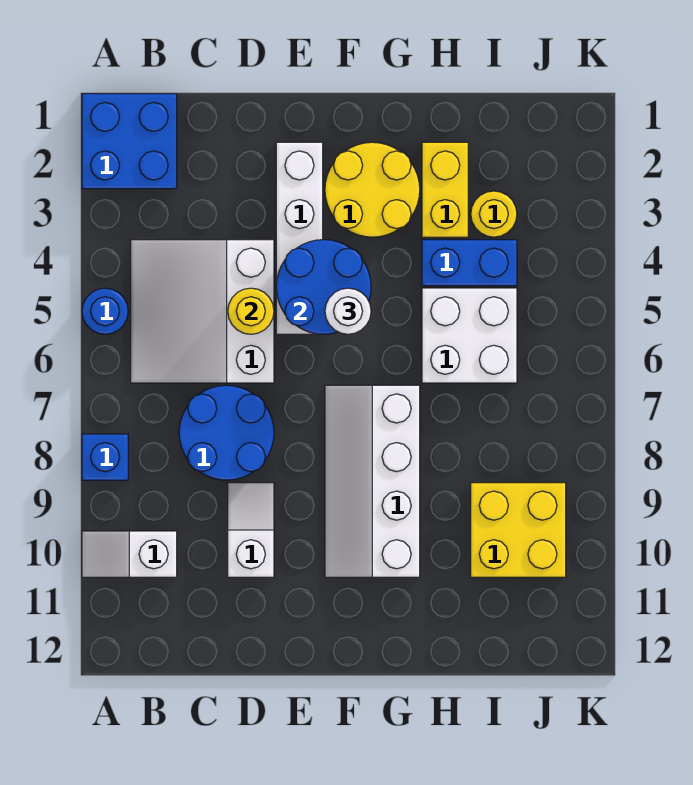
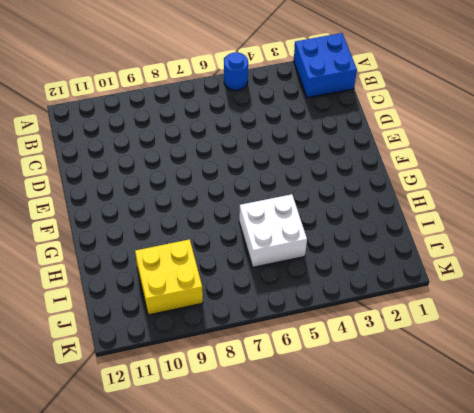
none -> blue 1x1 brick [82,434,128,480]
none -> white 1x2 slope [82,531,177,577]
none -> white 3x3 slope [131,240,274,383]

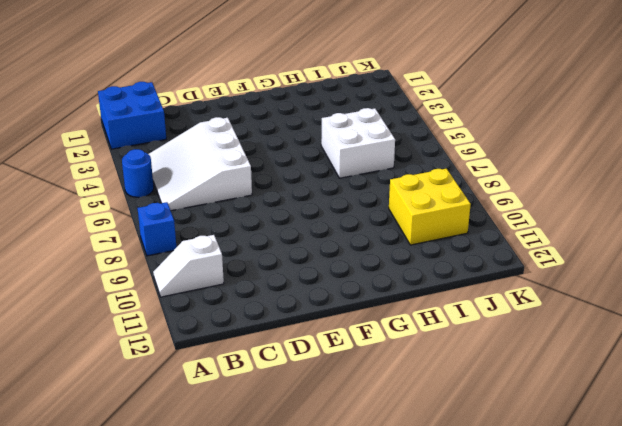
none -> blue 2x2 round brick [179,385,274,480]
none -> white 1x2 slope [228,483,274,577]
none -> white 1x4 brick [276,142,323,334]

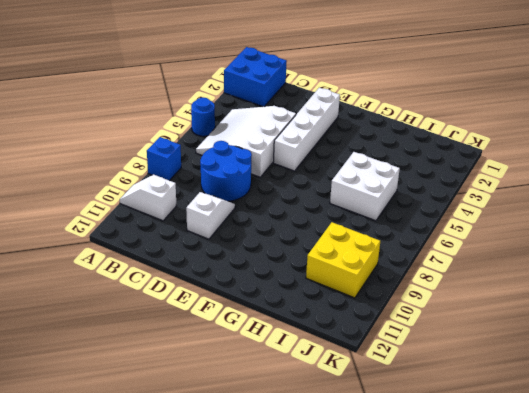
none -> yellow 2x2 round brick [325,142,420,237]
none -> white 2x4 slope [325,385,420,577]
none -> yellow 1x2 brick [422,142,468,237]

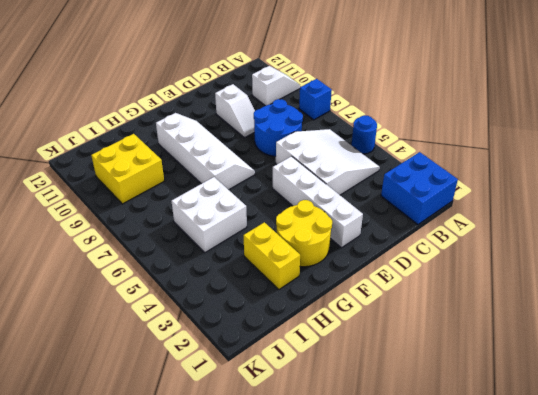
none -> blue 1x2 brick [422,240,517,286]
none -> yellow 1x1 round brick [471,191,517,237]
none -> yellow 1x1 round brick [228,288,274,334]

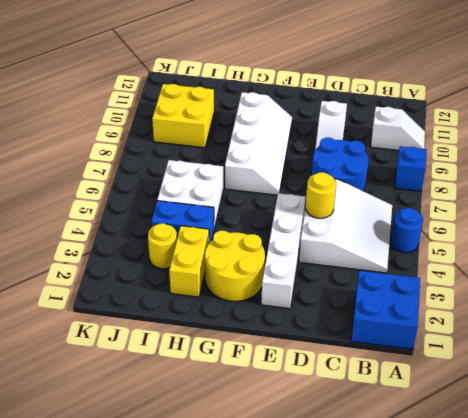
none -> blue 2x2 round brick [276,240,371,334]
none -> white 1x1 round brick [325,288,371,334]

